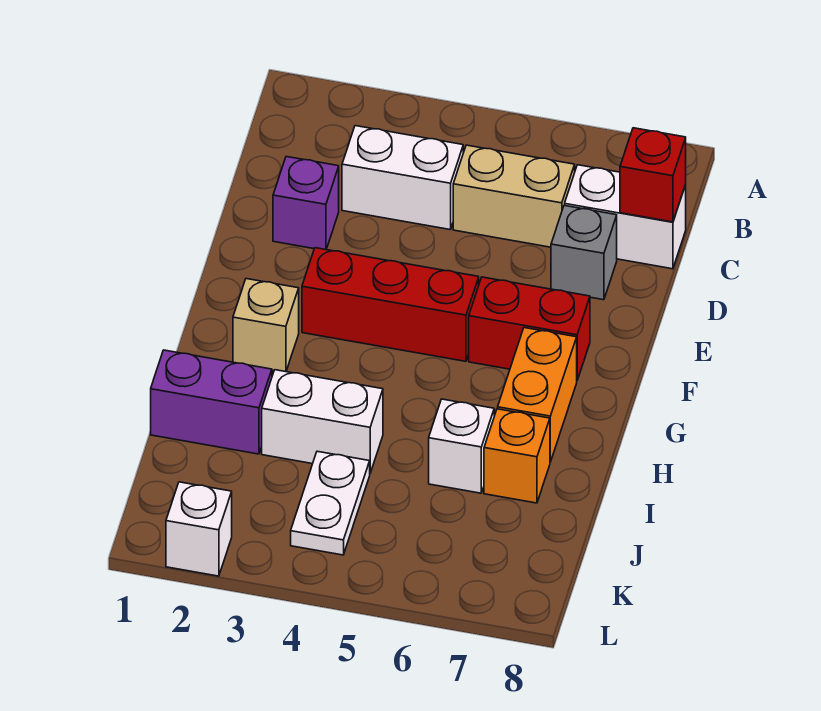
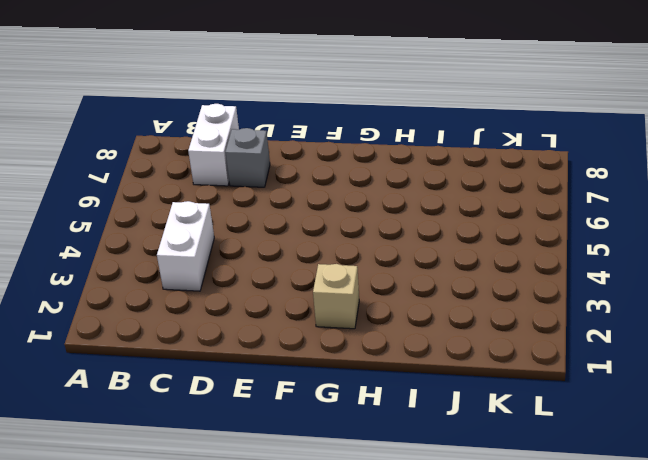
none -> tan 1x2 brick [453,145,575,247]
none -> purple 1x1 brick [273,157,339,249]
none -> red 1x3 brick [302,248,479,361]

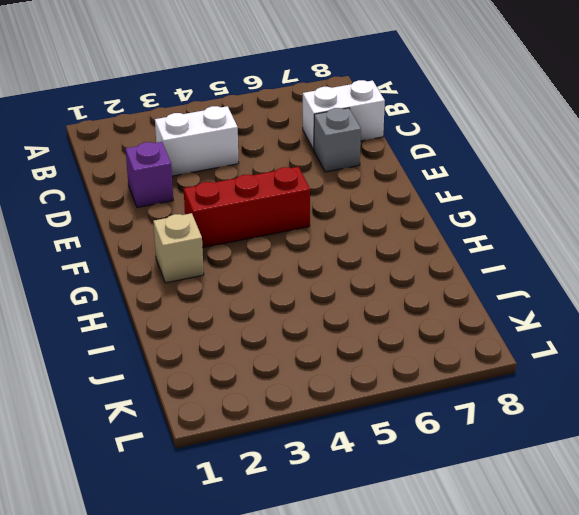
none -> tan 1x2 brick [453,145,575,247]
none -> red 1x2 brick [469,277,590,380]
none -> orange 1x2 brick [498,328,577,462]

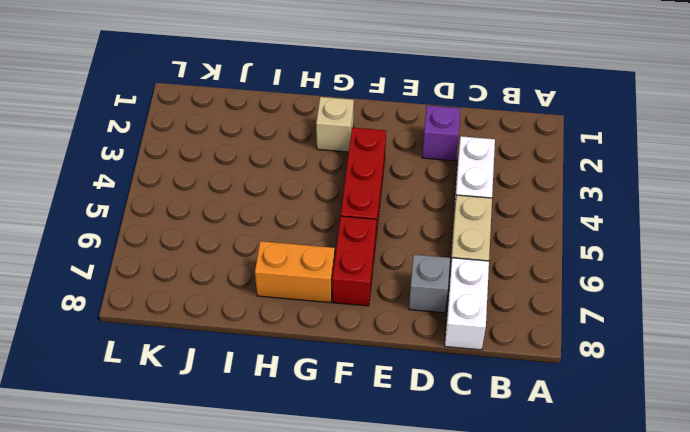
none -> purple 1x2 brick [151,350,272,454]
none -> white 1x2 brick [262,370,383,473]
none -> white 1x1 brick [429,399,494,493]

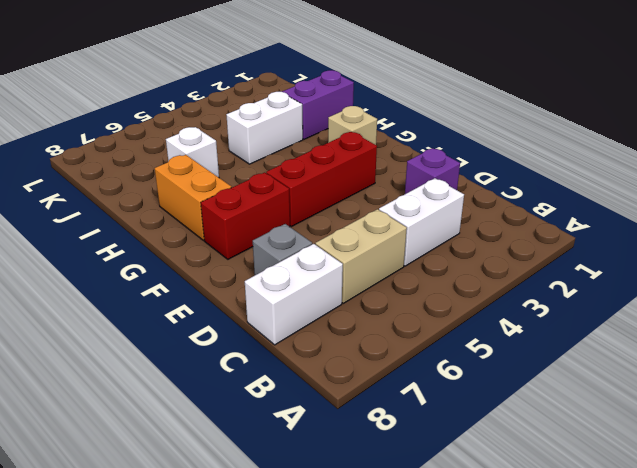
none -> orange 1x1 brick [484,409,550,503]
none -> white 1x2 plate [291,451,370,555]
none -> white 1x1 brick [166,482,232,576]

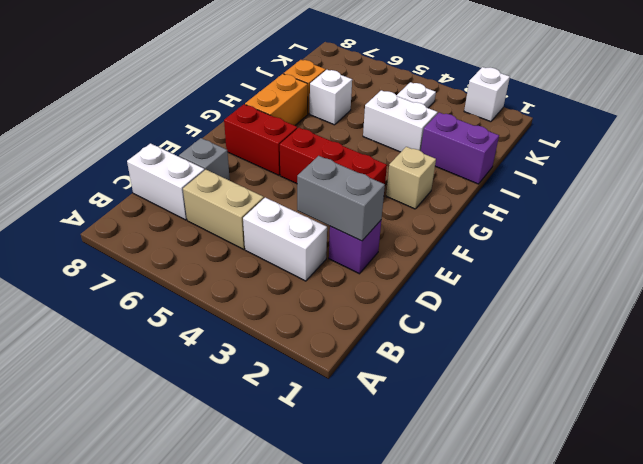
grey 1x2 brick [297,156,385,241] -> none
none -> red 1x1 brick [620,128,686,222]

